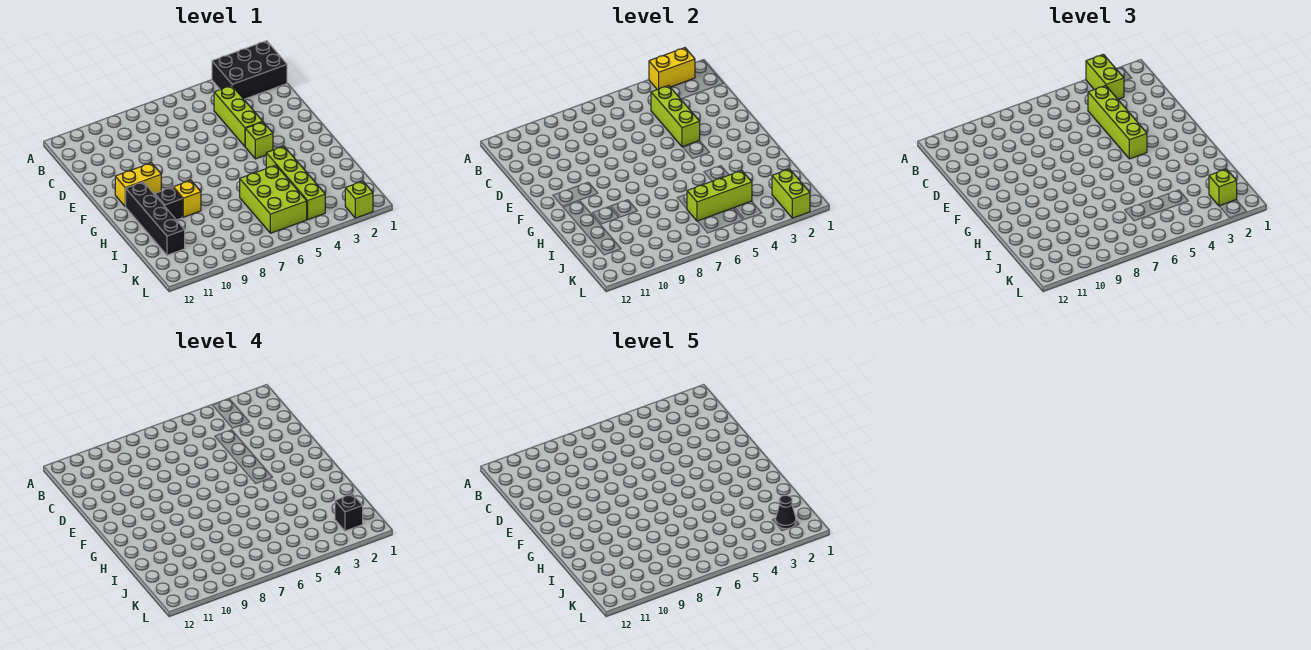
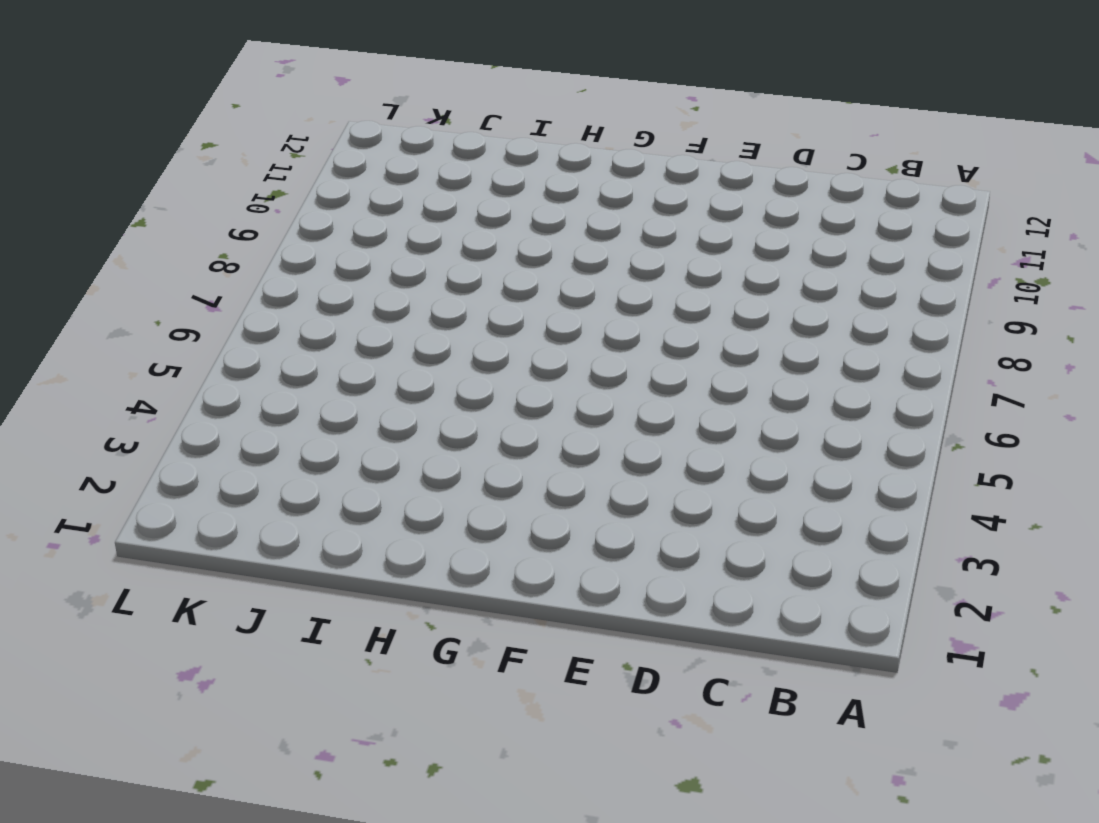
none -> black 2x3 brick [212,41,287,99]
none -> lime 1x3 brick [214,85,263,146]
none -> lime 1x1 brick [245,122,273,159]

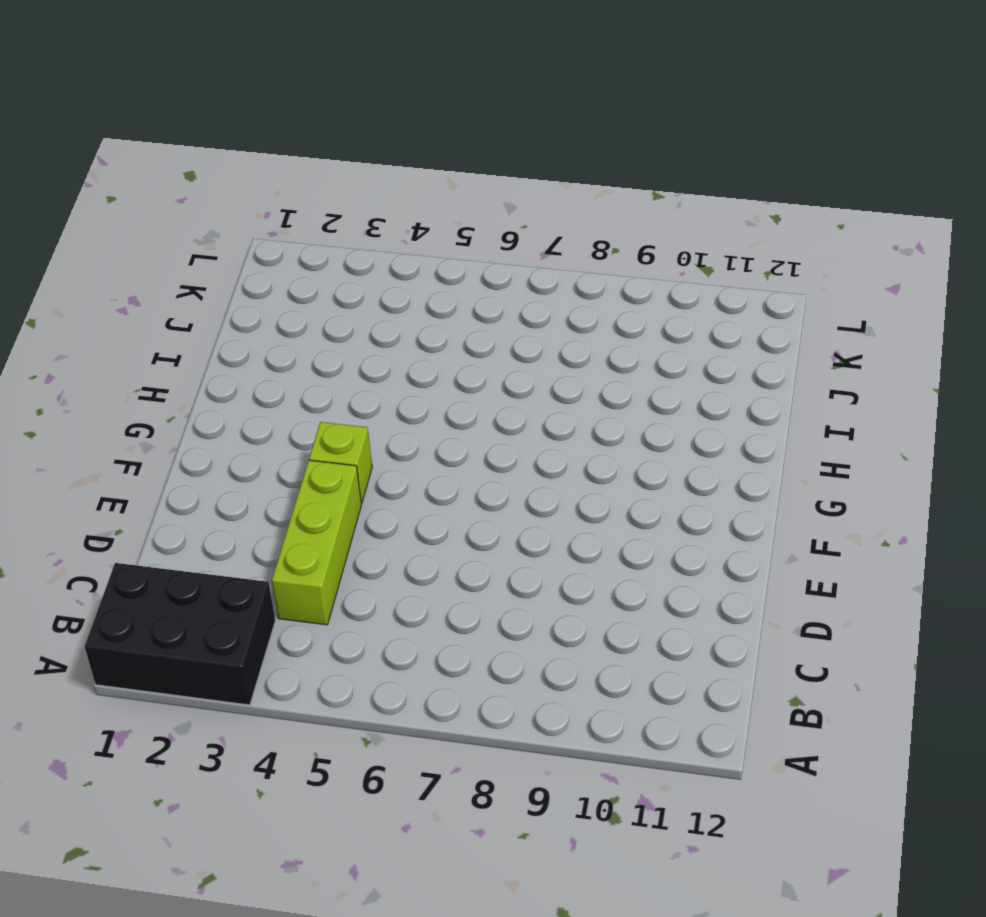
none -> yellow 1x2 brick [115,163,161,206]
none -> black 1x4 brick [125,182,185,255]
none -> lime 1x4 brick [266,146,325,219]

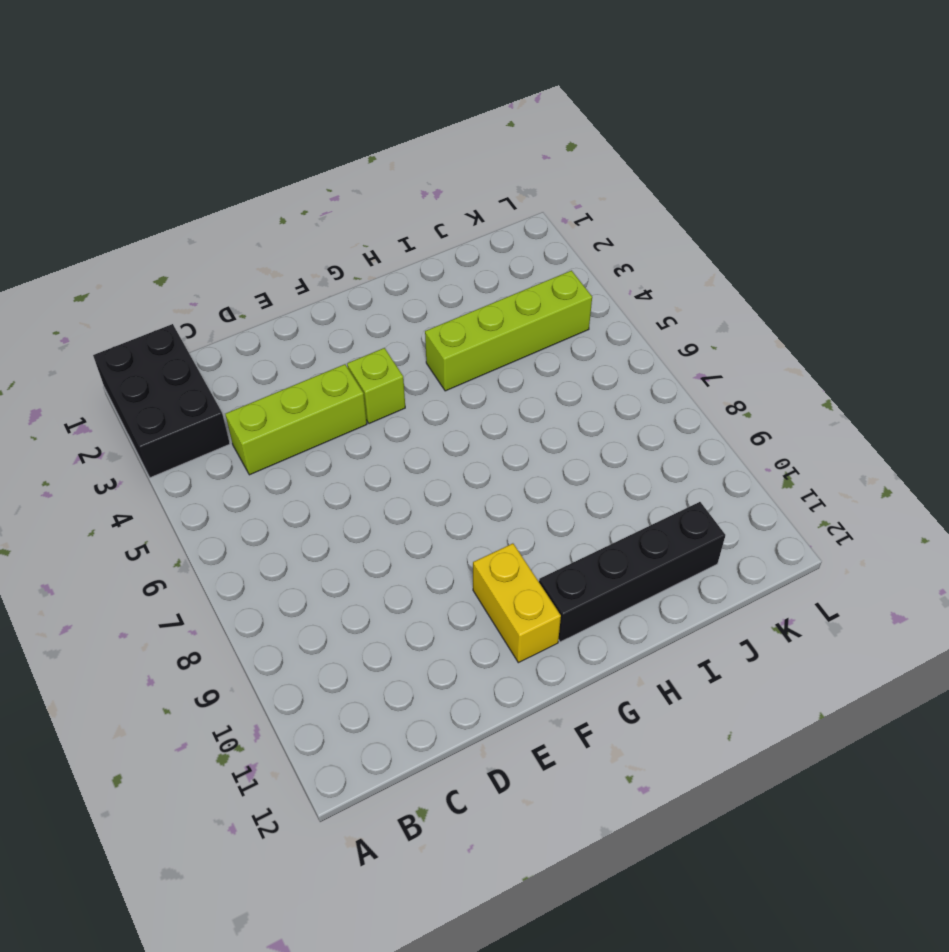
none -> yellow 1x1 brick [173,180,201,217]
none -> black 1x1 brick [155,187,182,220]
none -> lime 2x3 brick [240,165,307,233]

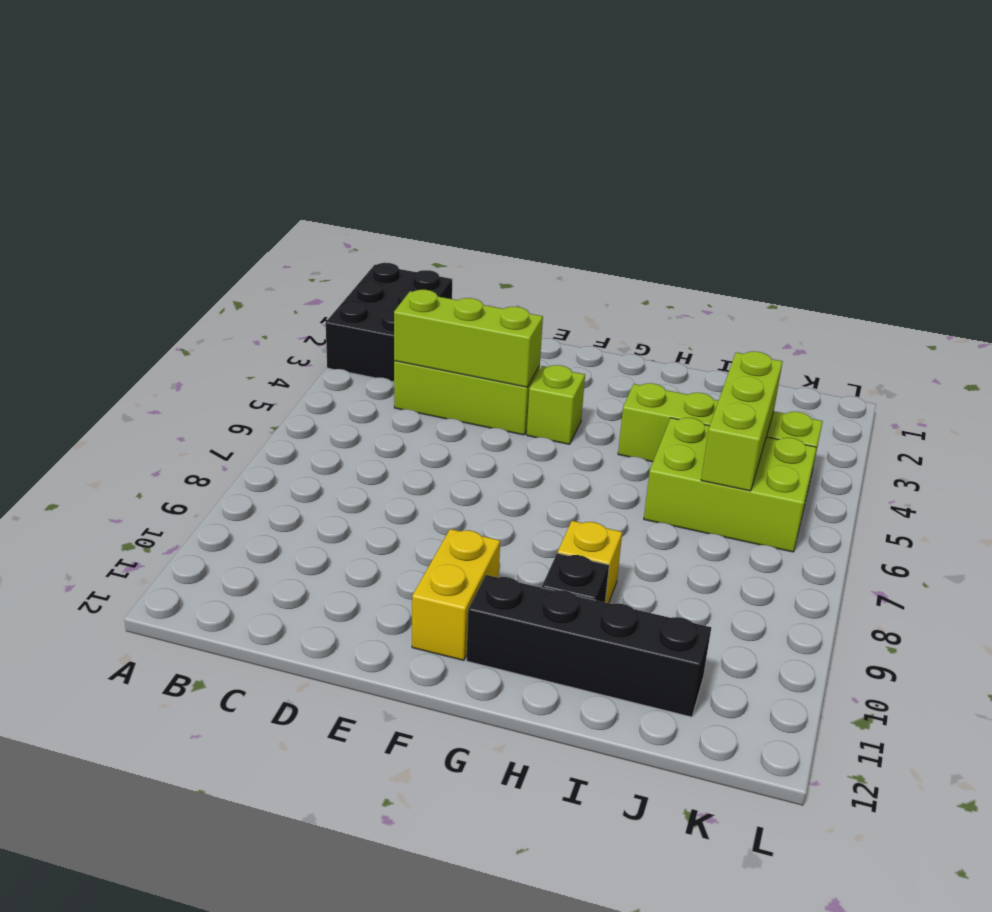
none -> lime 1x1 brick [345,181,373,218]
none -> yellow 1x2 brick [649,48,695,90]
none -> lime 1x2 brick [772,169,810,218]

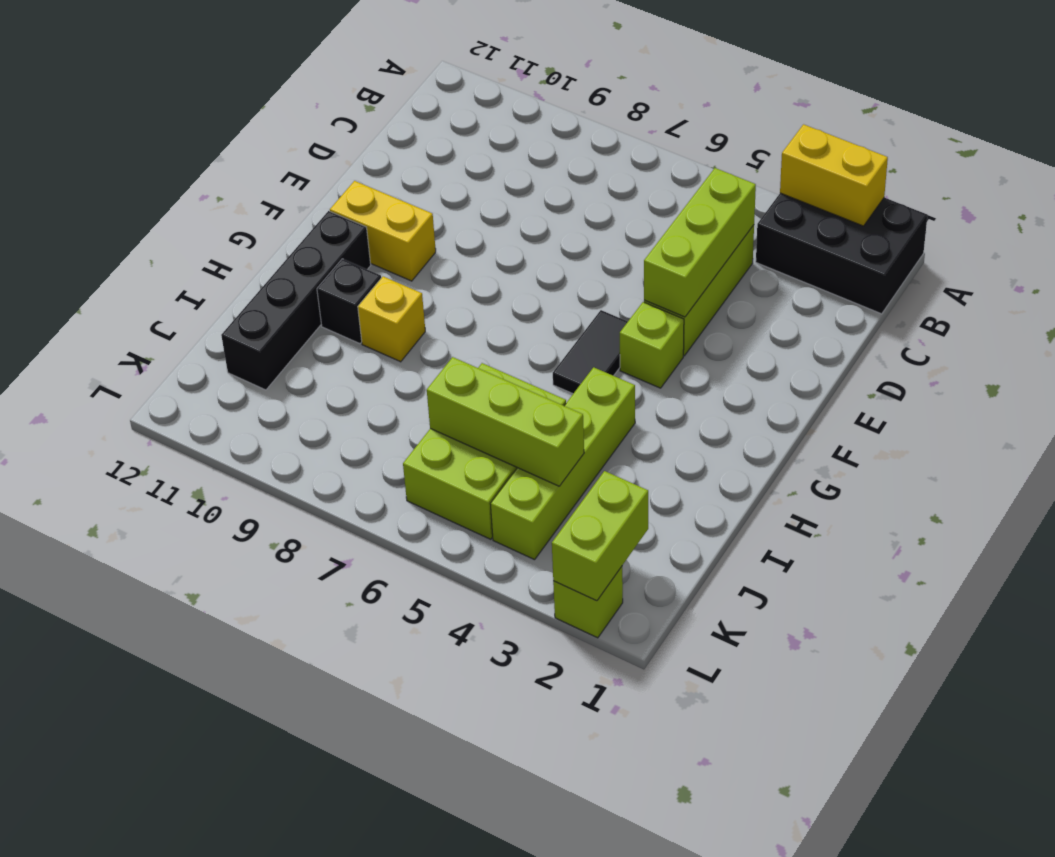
black 1x2 tile [553,310,628,394] -> none
none -> lime 1x2 brick [1086,54,1124,99]
none -> lime 1x4 brick [1088,85,1147,159]
none -> lime 1x1 brick [1209,169,1237,206]

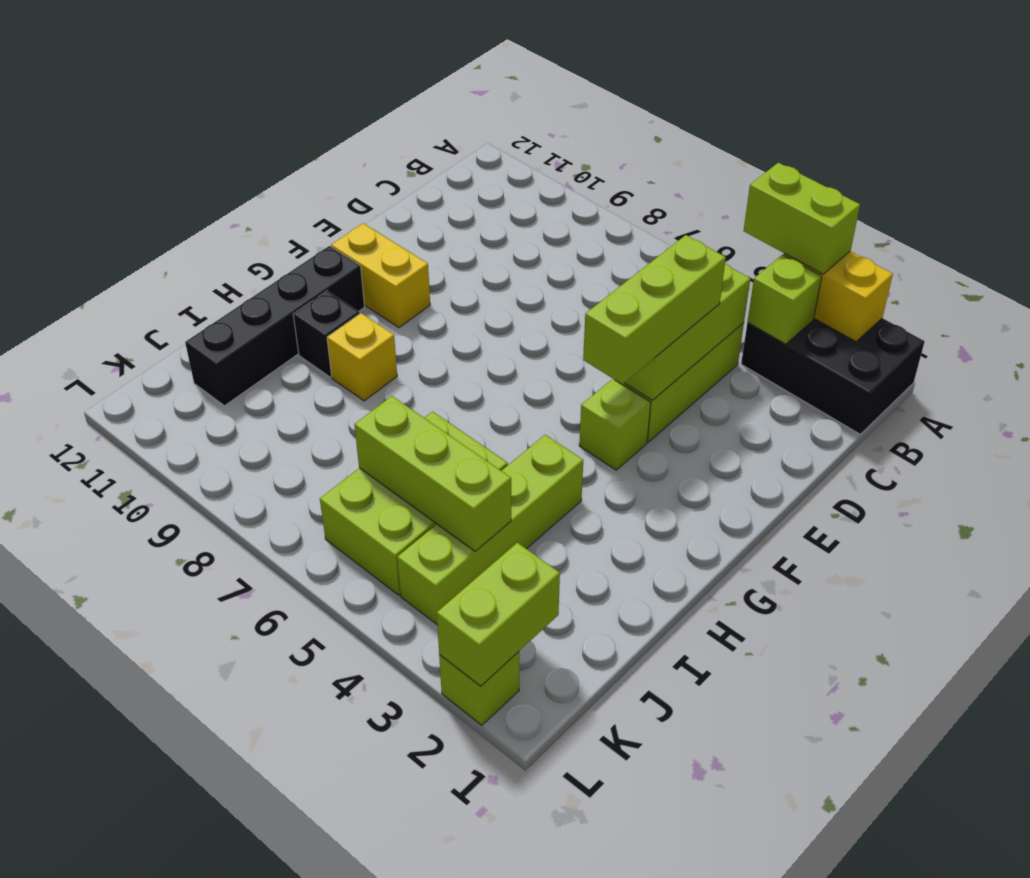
lime 1x2 brick [744,163,860,274] -> lime 1x2 brick turned to [1086,54,1124,99]
lime 1x1 brick [747,255,822,344] -> lime 1x1 brick moved to [1209,169,1237,206]
lime 1x3 brick [583,235,726,385] -> lime 1x4 brick [1088,85,1147,159]
none -> black 1x1 brick [335,494,363,531]
none -> black 1x1 cone [776,495,796,529]

